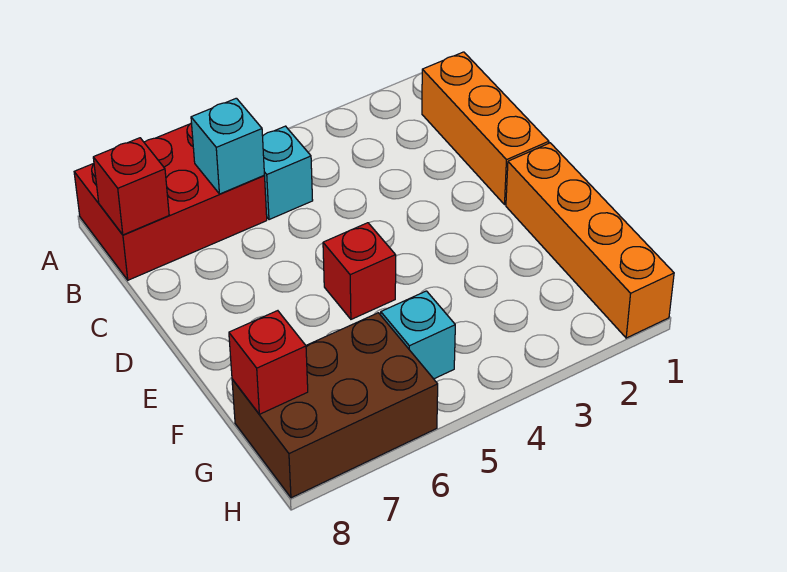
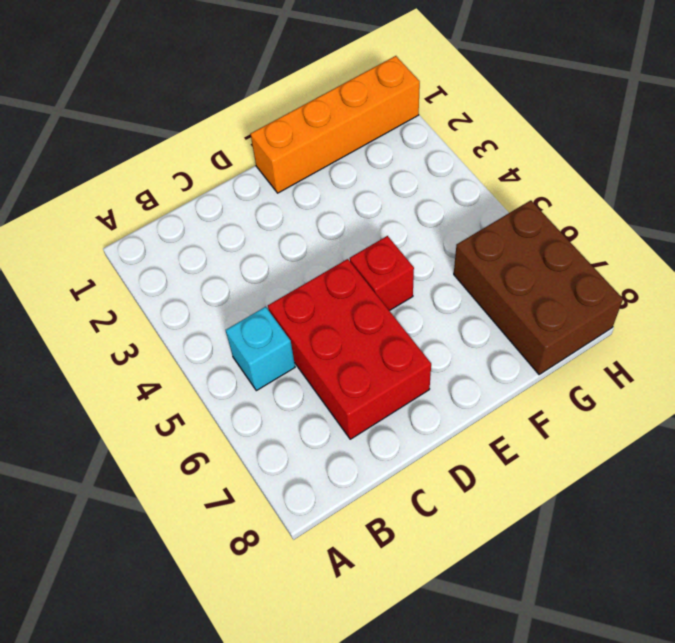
red 2x3 brick [268,259,431,439] -> red 2x3 brick moved to [74,123,267,280]
none -> orange 1x3 brick [422,52,549,204]
none -> cyan 1x1 brick [381,291,455,379]

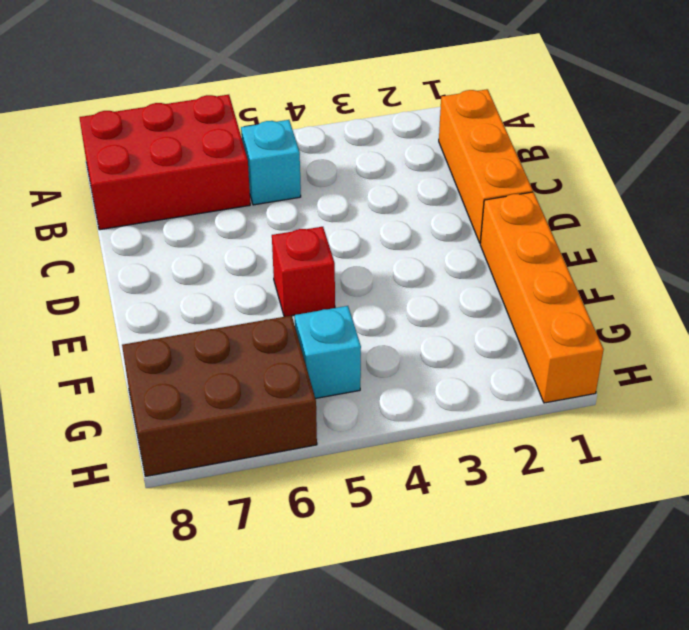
none -> cyan 1x1 brick [191,98,264,194]
none -> red 1x1 brick [93,138,169,235]

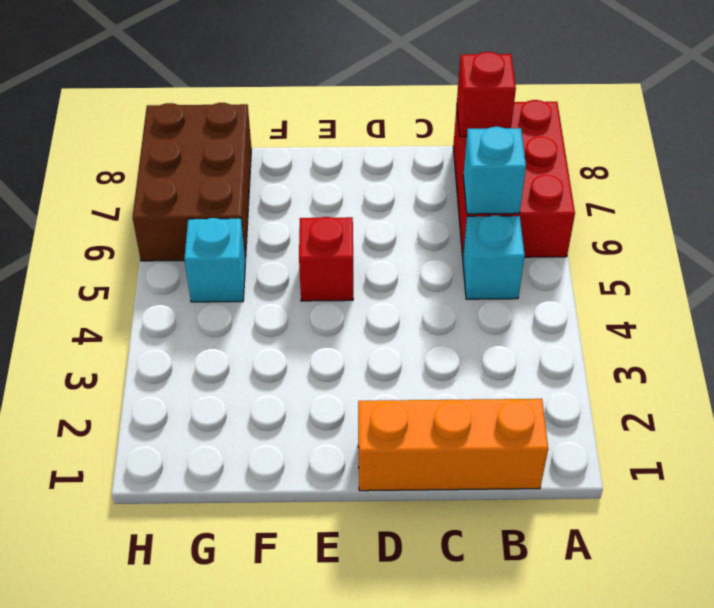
none -> orange 1x4 brick [506,143,674,338]
none -> red 1x1 brick [229,311,308,414]

